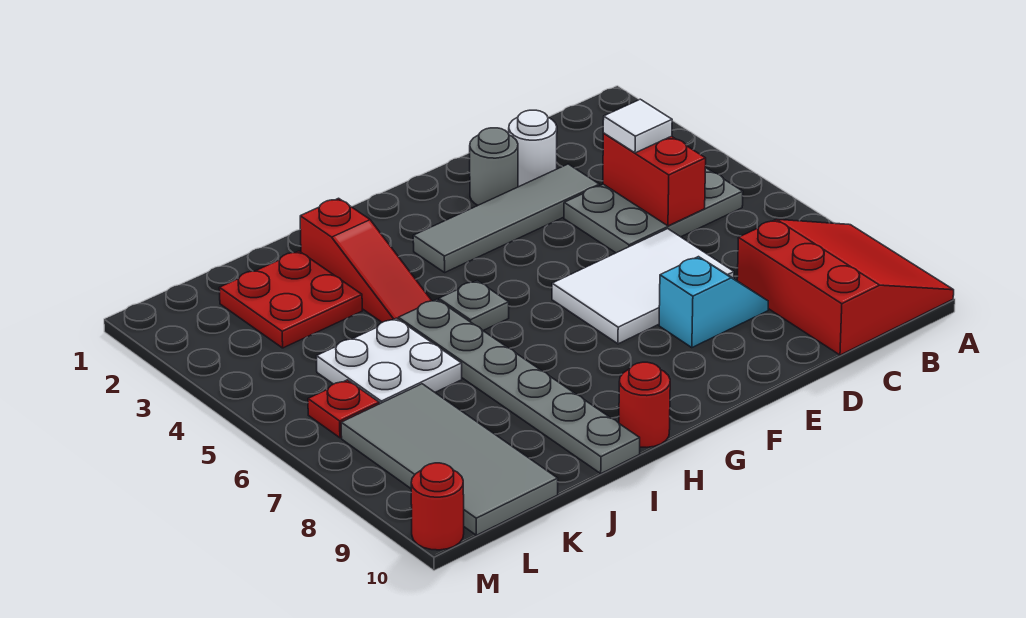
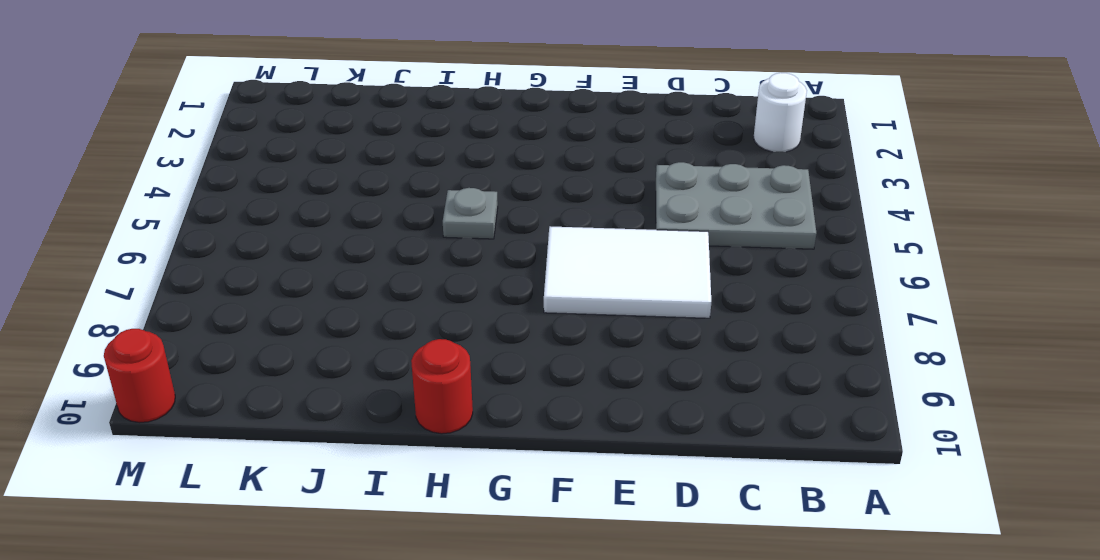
white 1x1 round brick [754,73,807,152] -> white 1x1 round brick moved to [509,110,557,187]
none -> red 3x3 slope [737,219,954,355]
none -> grey 1x4 tile [413,164,599,272]
none -> cyan 1x2 slope [659,257,768,348]

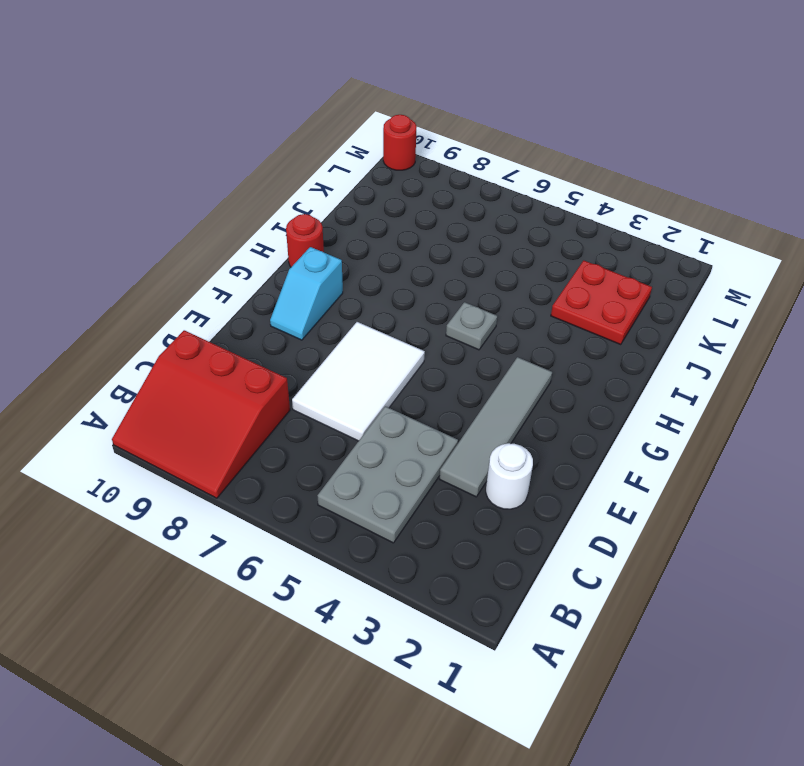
cyan 1x2 slope [270,247,343,340] -> cyan 1x2 slope moved to [659,257,768,348]
none -> grey 1x1 round brick [470,128,518,205]
none -> red 1x3 slope [300,198,432,322]
none -> grey 1x6 plate [398,299,640,473]

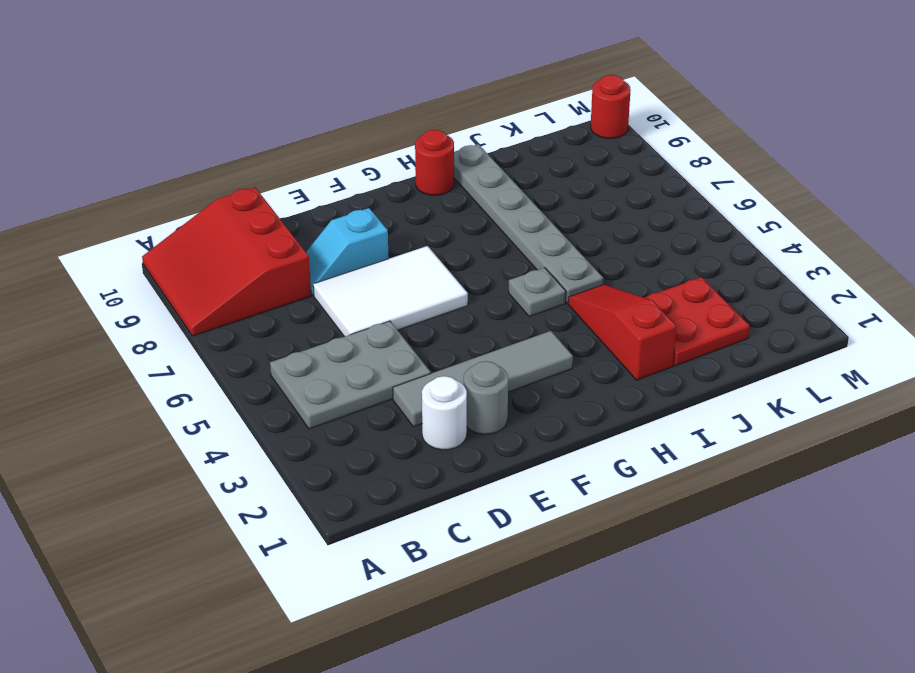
none -> white 2x2 plate [317,318,462,404]
none -> grey 2x4 tile [341,384,558,535]
none -> red 1x1 plate [308,380,379,438]

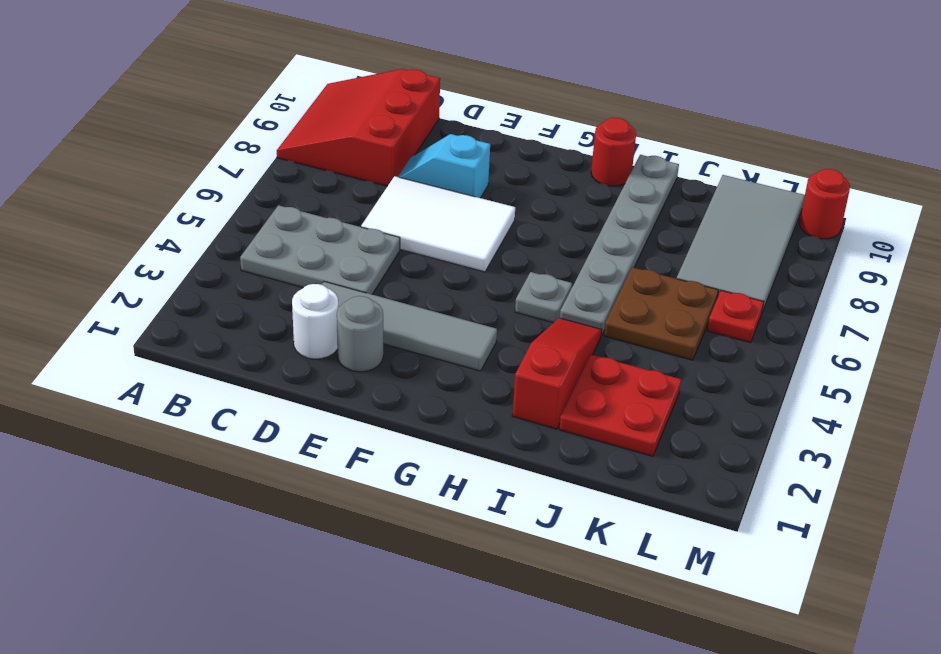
brown 2x2 plate [604,267,719,360] -> white 2x2 plate [317,318,462,404]
none -> red 1x2 brick [603,133,706,226]
none -> white 1x1 tile [603,99,672,153]

